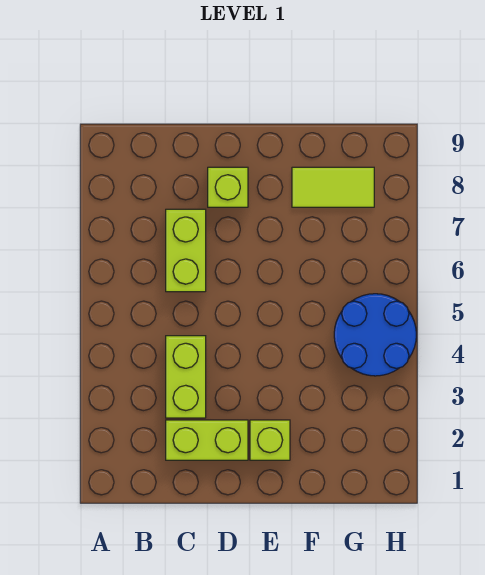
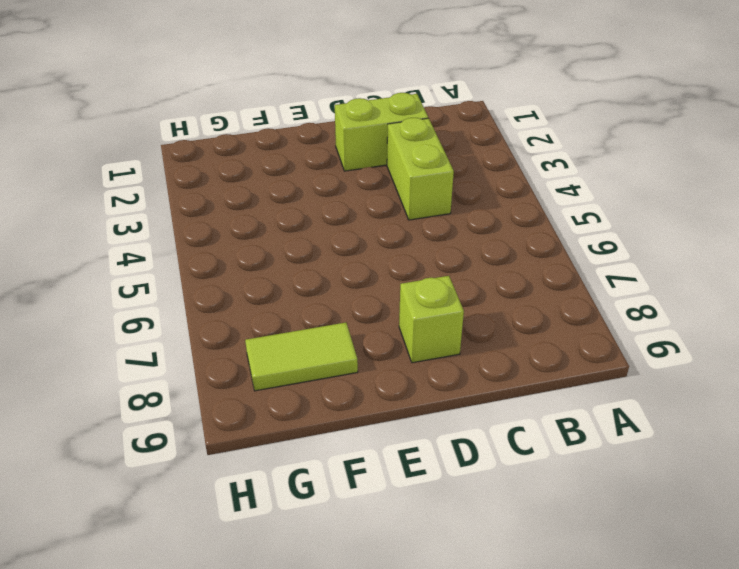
none -> lime 1x2 brick [166,209,206,292]
none -> lime 1x1 brick [250,420,290,460]

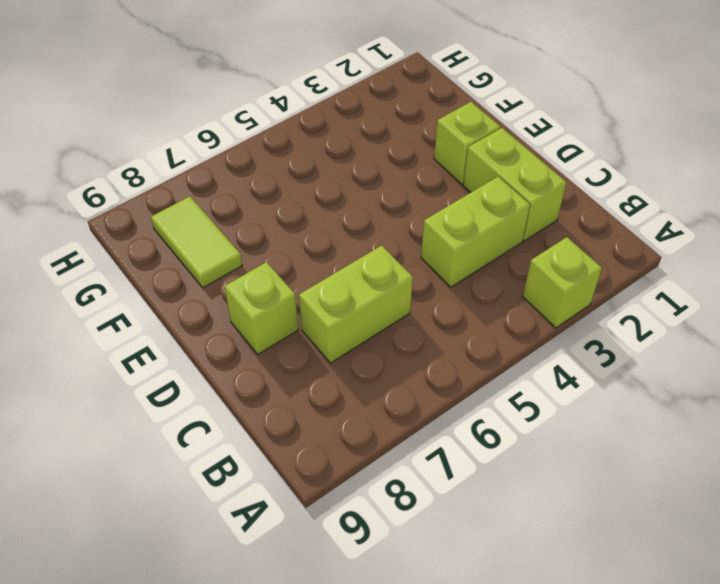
lime 1x1 brick [523,237,602,328] -> none
none -> blue 2x2 round brick [334,294,416,376]

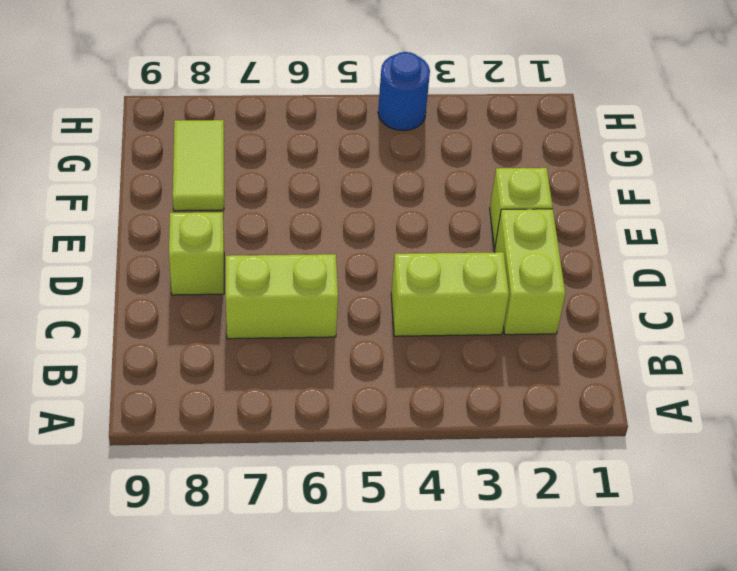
blue 1x1 round brick [378,52,430,131] -> blue 2x2 round brick [334,294,416,376]

